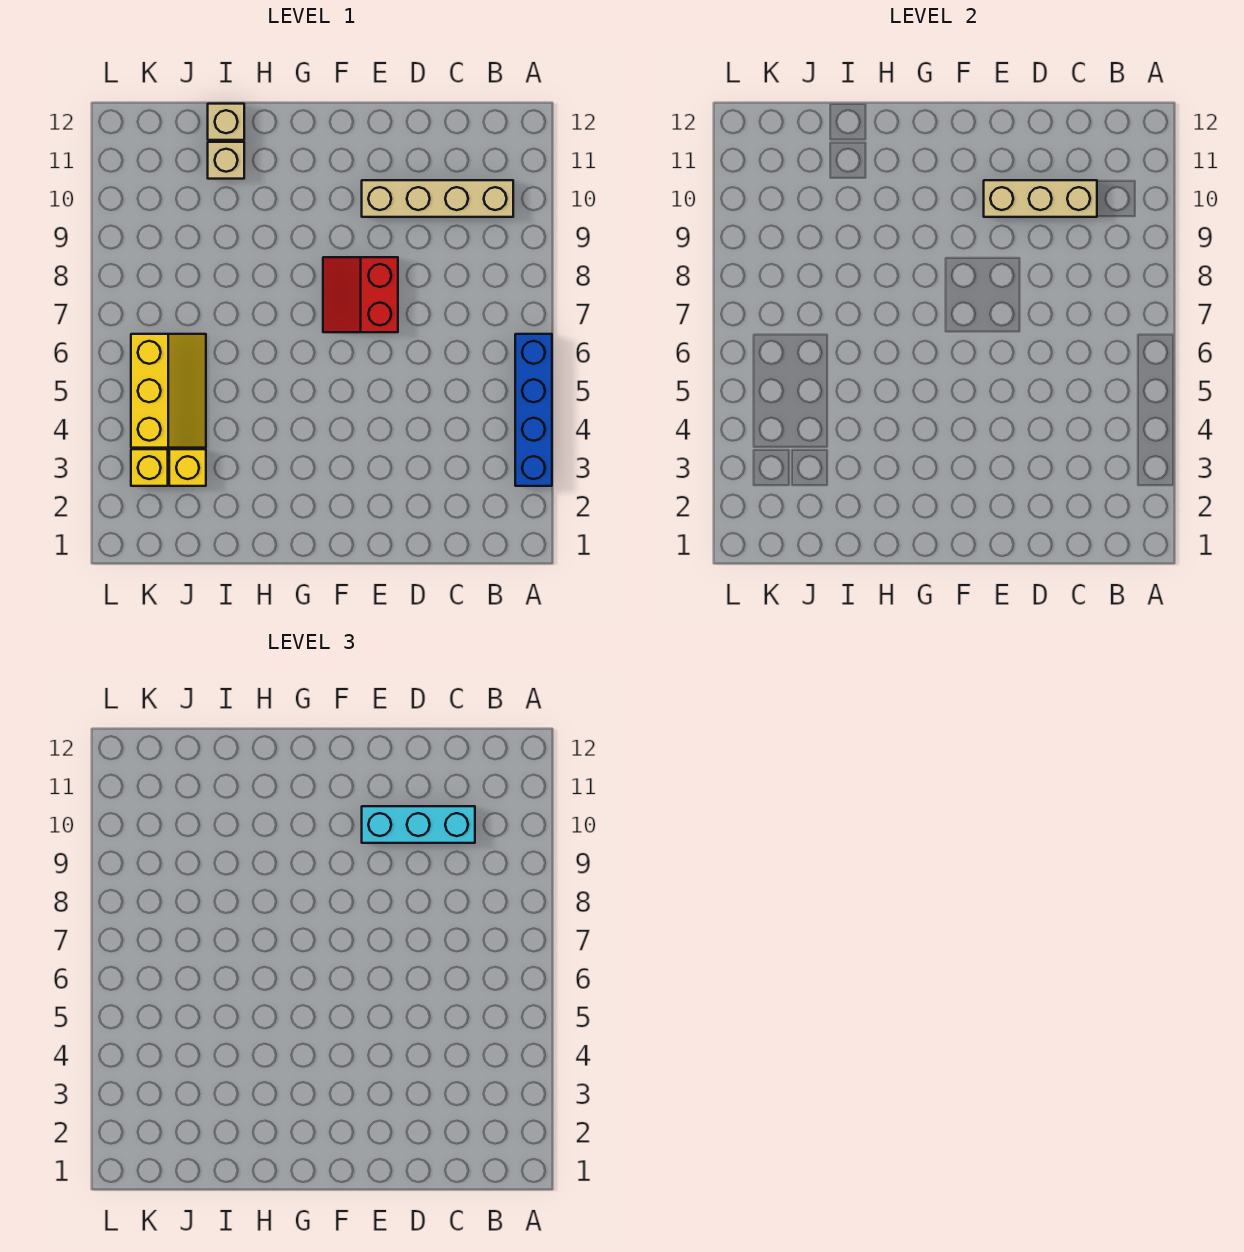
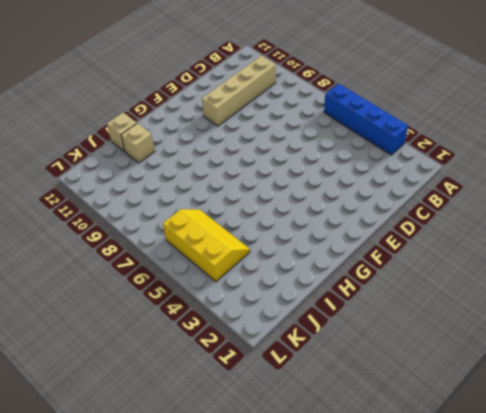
none -> red 2x2 slope [323,257,398,332]
none -> yellow 1x1 brick [169,449,206,486]

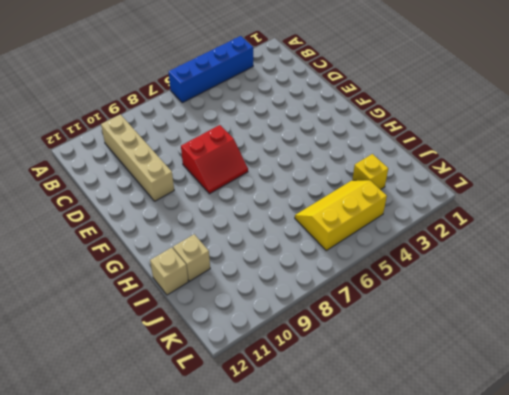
none -> yellow 1x1 brick [131,449,168,486]
none -> tan 1x3 brick [984,180,1097,217]

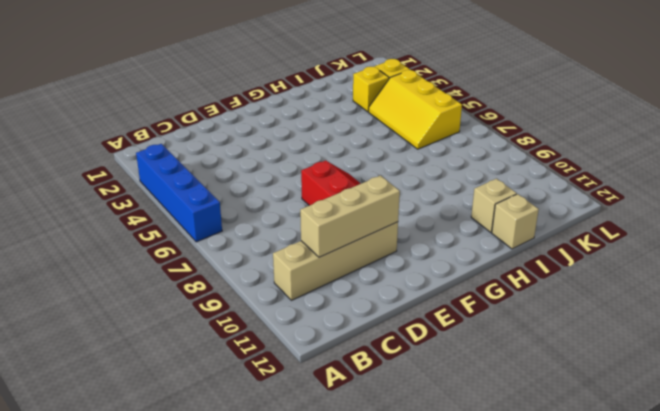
none -> cyan 1x3 brick [362,806,475,843]

